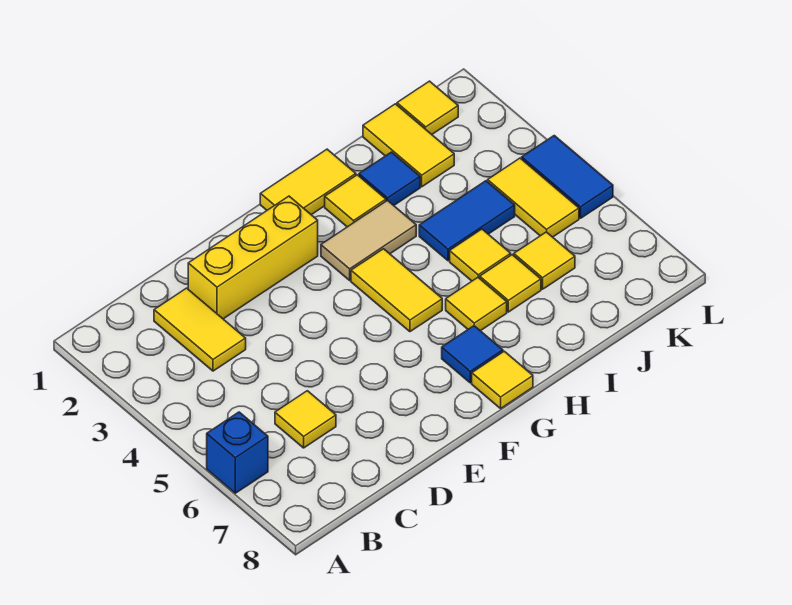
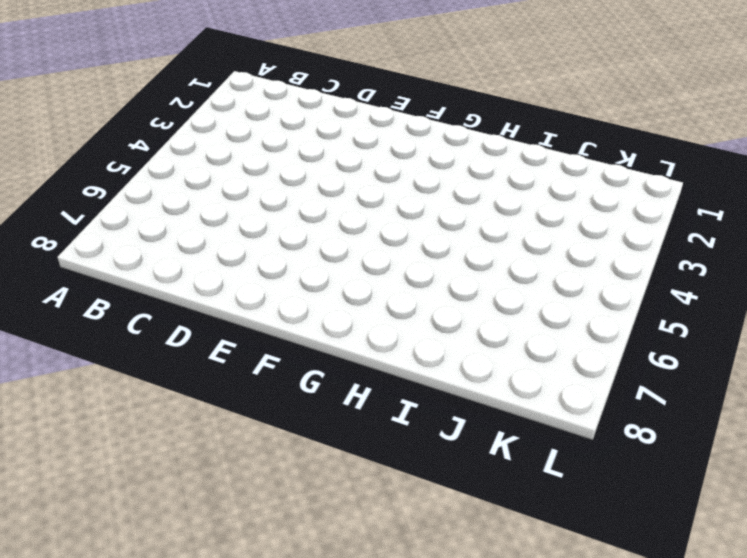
none -> blue 1x1 brick [207,412,268,493]
none -> yellow 1x2 tile [154,288,246,371]
none -> yellow 1x1 tile [275,391,336,448]

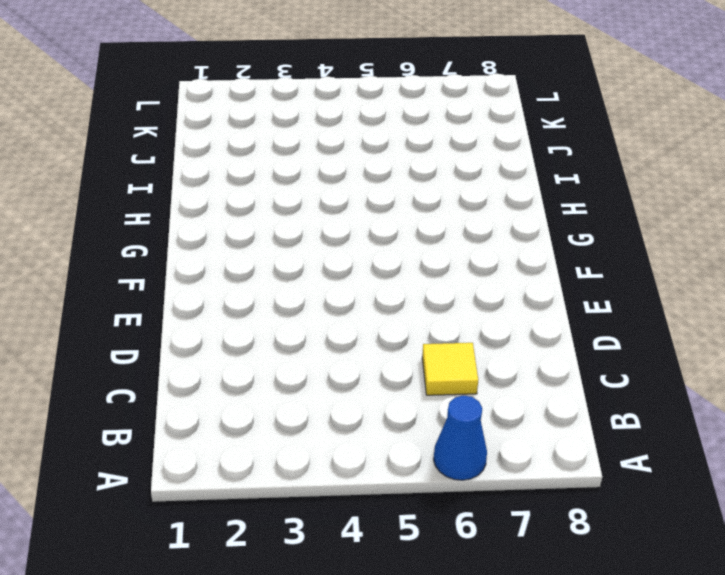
blue 1x1 cone [434,395,487,480] -> blue 1x1 brick [207,412,268,493]
none -> yellow 1x2 tile [154,288,246,371]
none -> yellow 1x3 brick [188,196,318,319]
none -> yellow 1x2 tile [260,149,356,215]

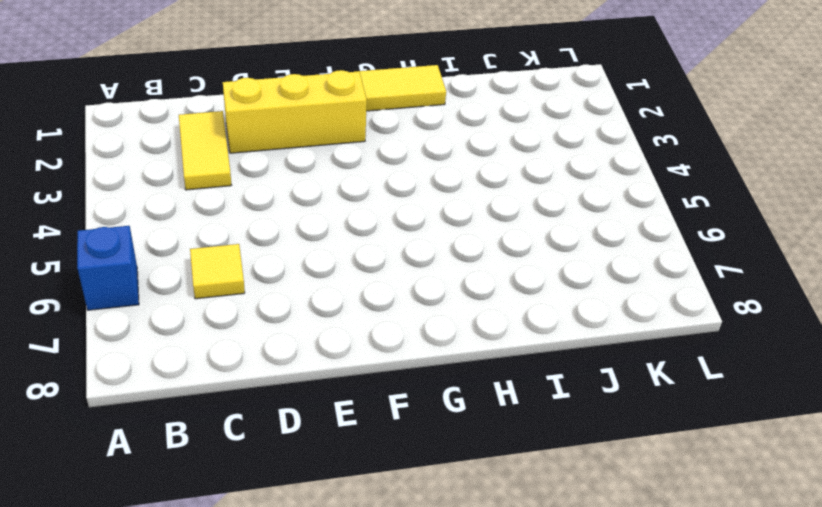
none -> tan 1x2 tile [321,200,416,280]
none -> yellow 1x2 tile [351,249,442,332]
none -> blue 1x1 tile [442,326,503,383]

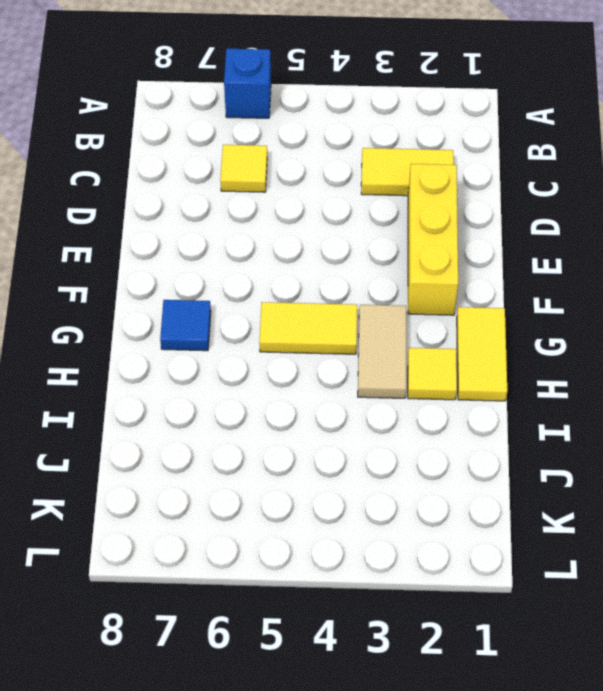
none -> yellow 1x1 tile [472,351,533,408]
none -> yellow 1x1 tile [446,278,507,331]
none -> blue 1x1 tile [359,152,420,205]

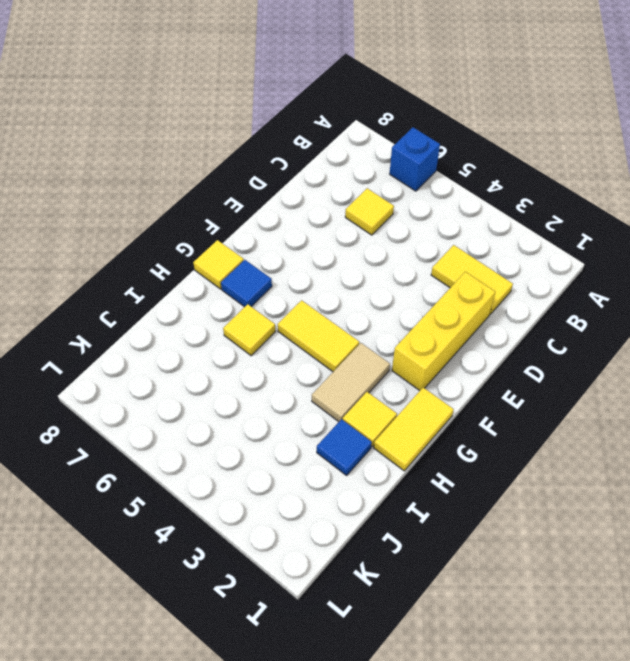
none -> blue 1x2 tile [419,181,515,261]
none -> yellow 1x1 tile [450,229,511,281]
none -> yellow 1x1 tile [480,255,541,312]

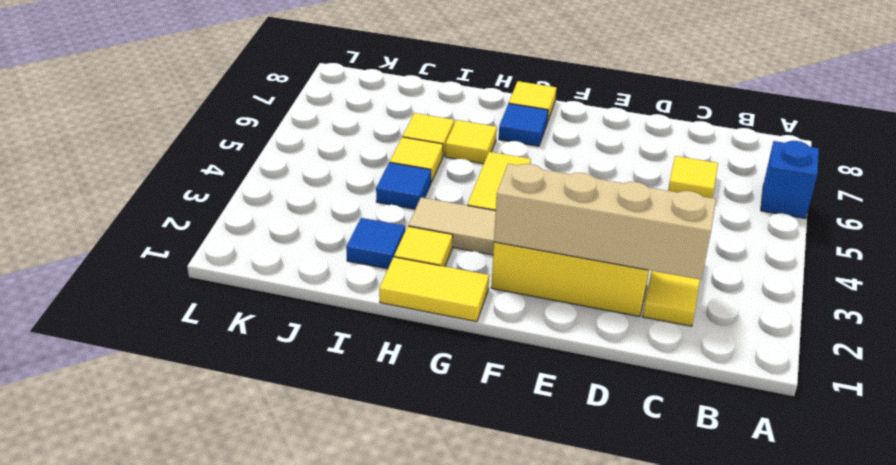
tan 1x4 brick [494,164,716,280] -> none
blue 1x1 tile [376,162,431,209] -> blue 1x2 tile [419,181,515,261]
none -> yellow 1x2 tile [363,104,454,187]
none -> yellow 1x1 tile [514,232,575,289]
none -> yellow 1x1 tile [397,81,458,134]

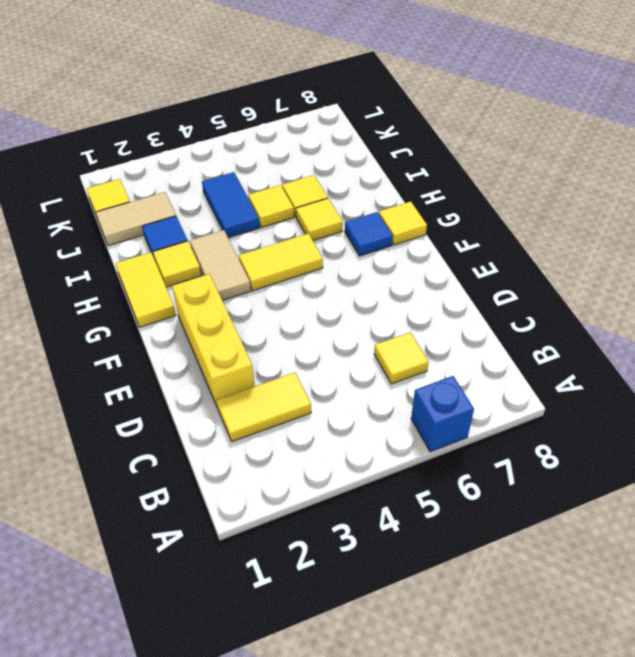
tan 1x2 tile [96,192,176,246] -> yellow 1x2 tile [363,104,454,187]
none -> yellow 1x1 tile [514,232,575,289]
none -> yellow 1x2 tile [488,158,579,237]
none -> blue 1x2 tile [522,136,613,218]

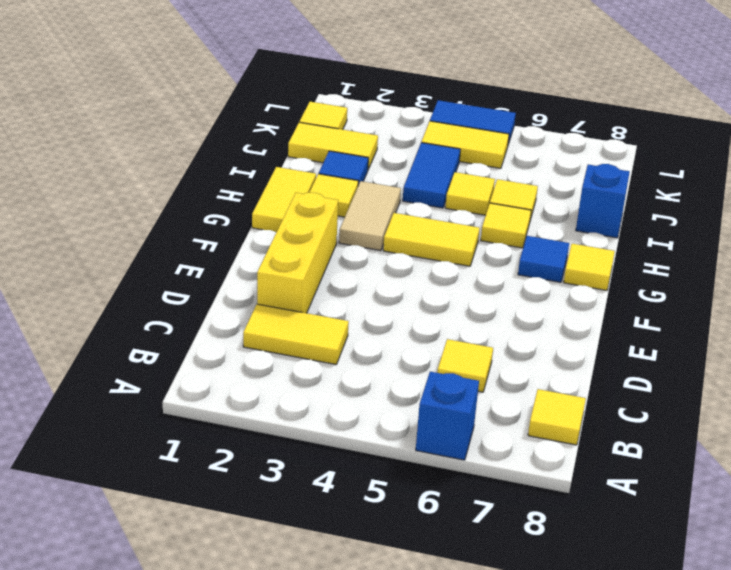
yellow 1x1 tile [528,389,586,445] -> yellow 1x1 tile moved to [514,232,575,289]
blue 1x1 brick [576,164,630,238] -> none

